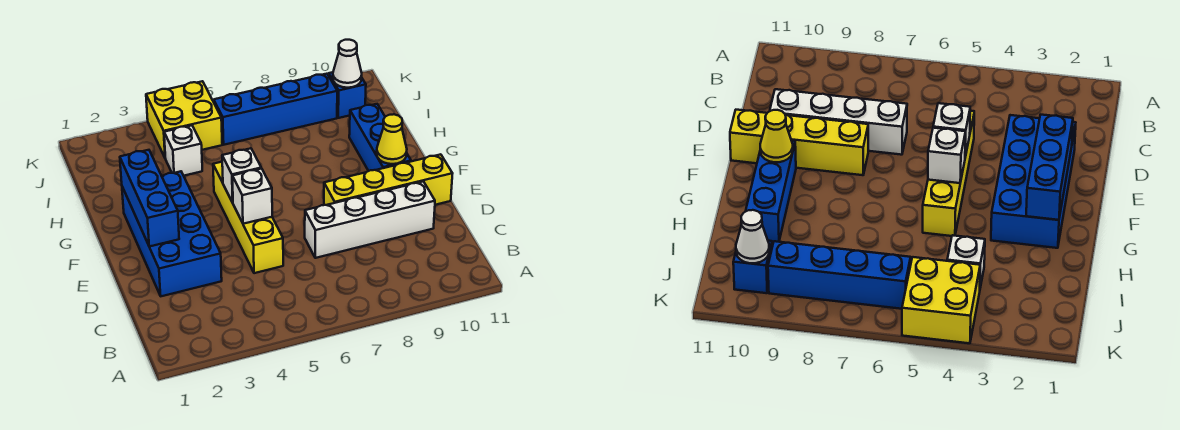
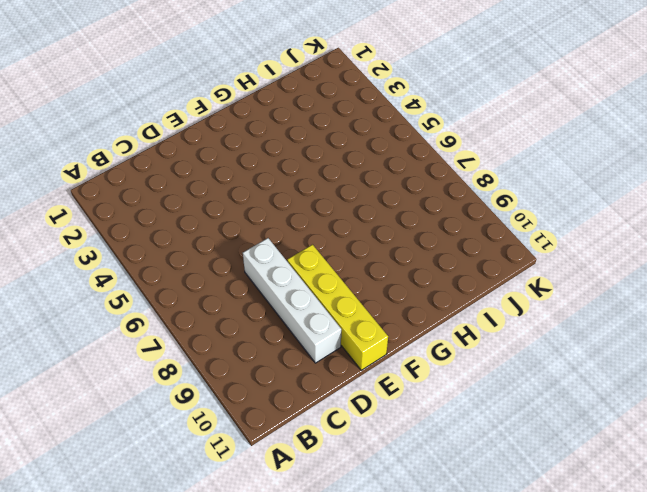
none -> blue 2x4 brick [122,171,222,296]
none -> yellow 1x4 brick [213,162,283,273]
none -> blue 1x3 brick [349,104,411,171]

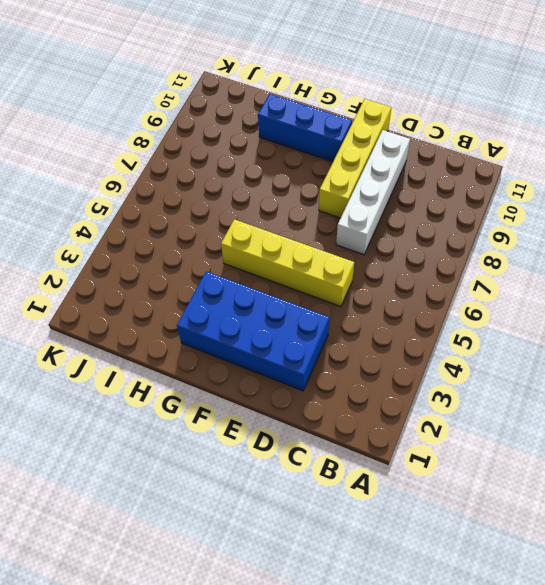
none -> white 1x1 brick [164,125,202,176]
none -> yellow 2x2 brick [146,81,222,157]
none -> blue 1x4 brick [214,74,337,145]

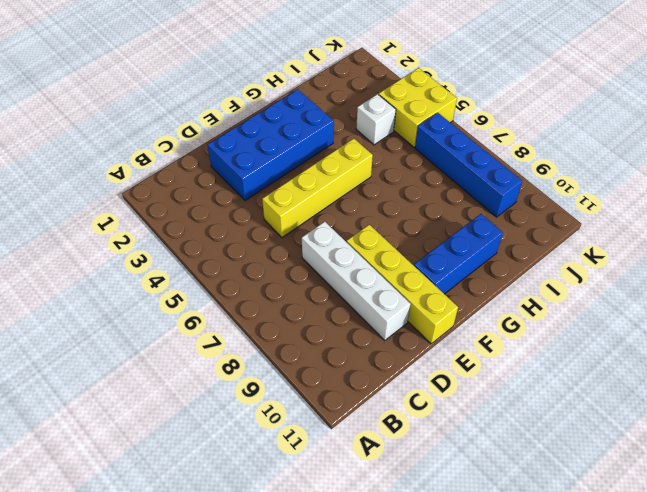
none -> blue 1x1 brick [329,72,366,118]
none -> blue 1x3 brick [120,150,179,246]
none -> white 1x1 brick [232,168,272,224]

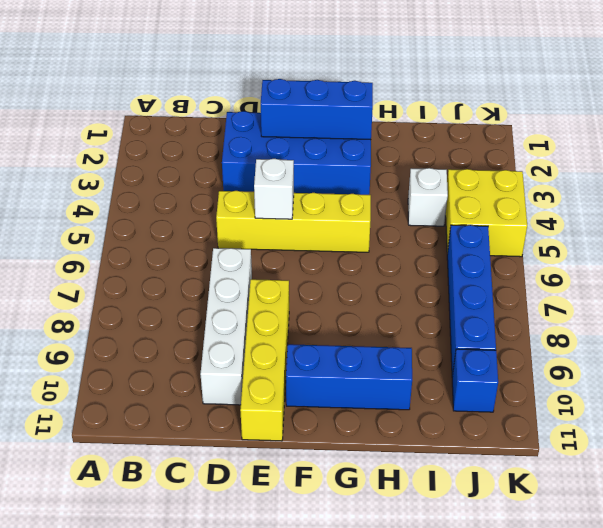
none -> white 1x1 brick [222,148,261,203]
none -> yellow 1x1 cone [377,114,407,164]
none -> white 1x1 cone [333,40,362,88]

